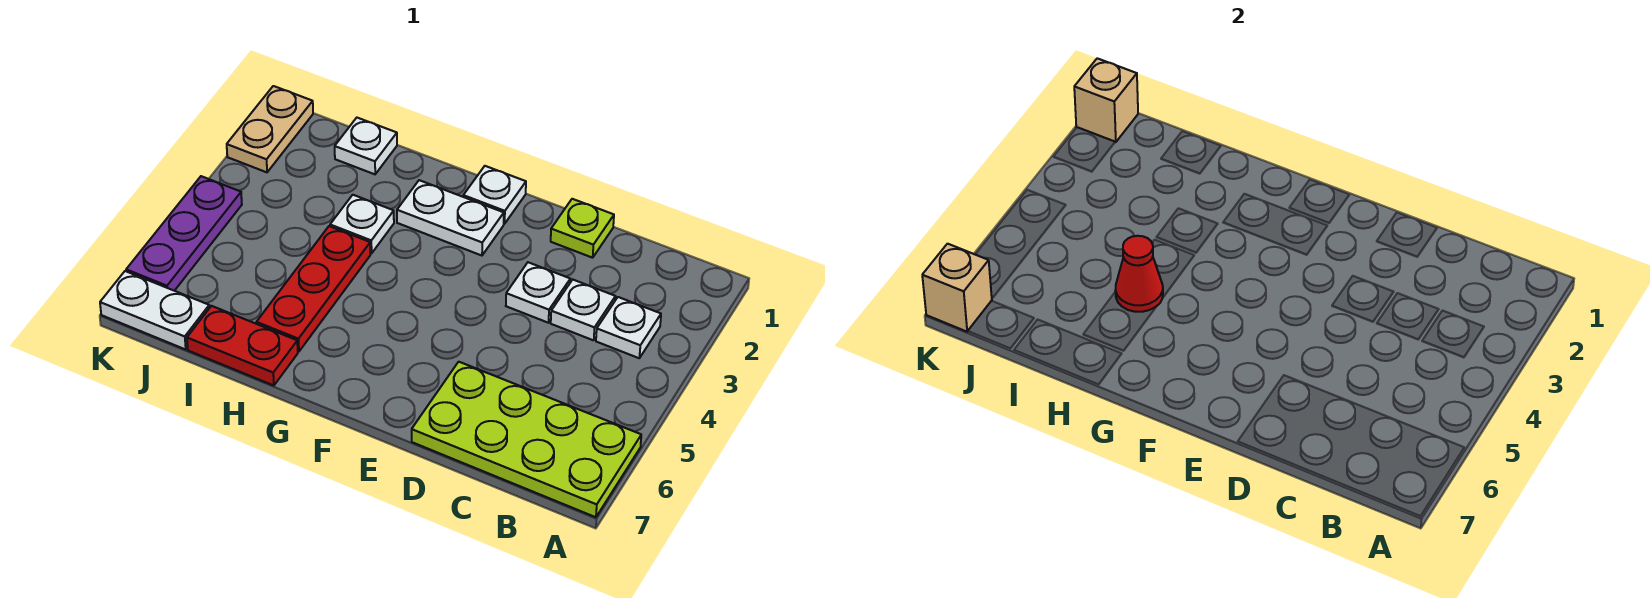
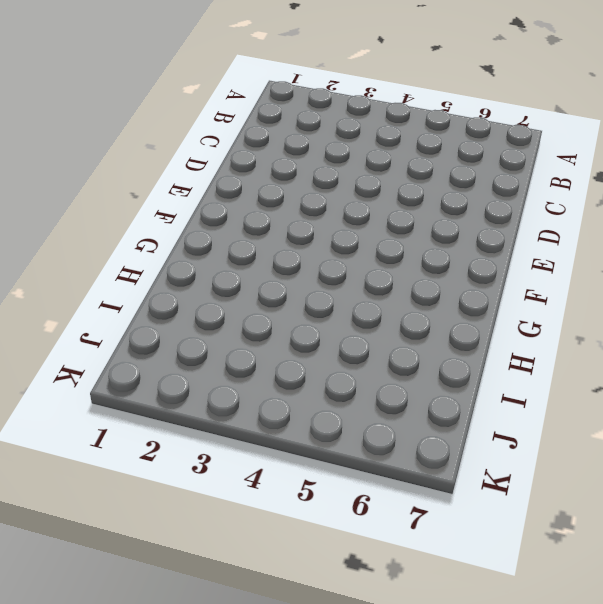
none -> lime 2x4 plate [412,362,641,517]
none -> white 1x1 plate [596,297,661,358]
none -> white 1x1 plate [551,280,616,340]

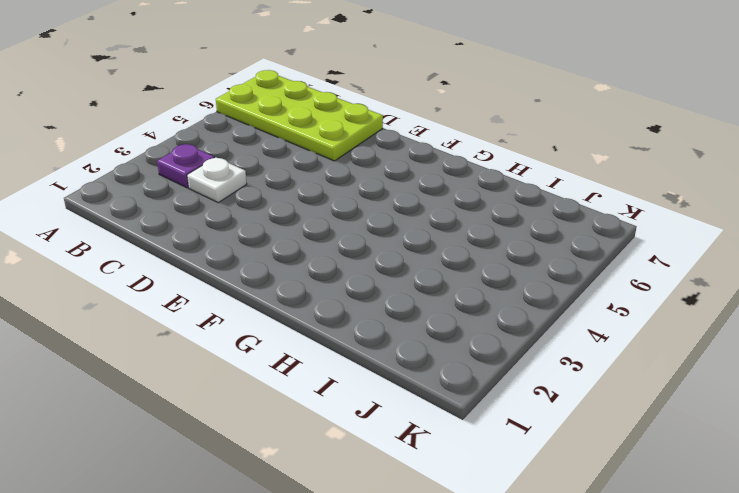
purple 1x1 plate [157,144,215,188] -> white 1x1 plate [596,297,661,358]
none -> lime 1x1 plate [551,199,614,258]
none -> white 1x1 plate [506,262,570,323]
none -> white 1x1 plate [463,166,526,224]

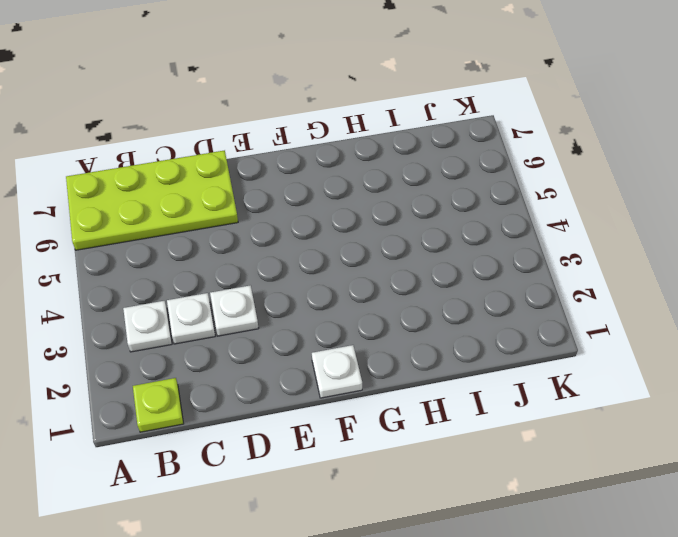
lime 1x1 plate [133,378,183,432] -> lime 1x1 plate moved to [551,199,614,258]
none -> white 1x2 plate [397,180,504,256]
none -> white 1x1 plate [330,195,394,254]
none -> red 1x3 plate [256,226,370,352]

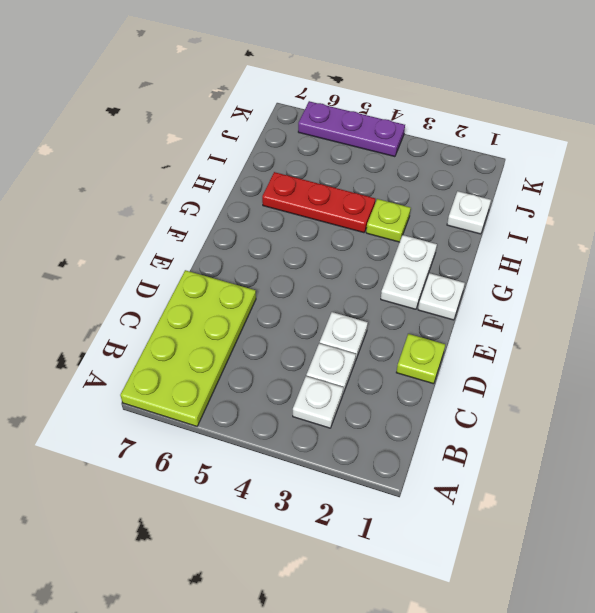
lime 1x1 plate [366,199,411,242] -> white 1x1 plate [330,195,394,254]
none -> red 1x2 plate [187,306,298,386]
none -> white 1x2 plate [100,271,209,349]
none -> tan 1x2 plate [227,86,313,172]

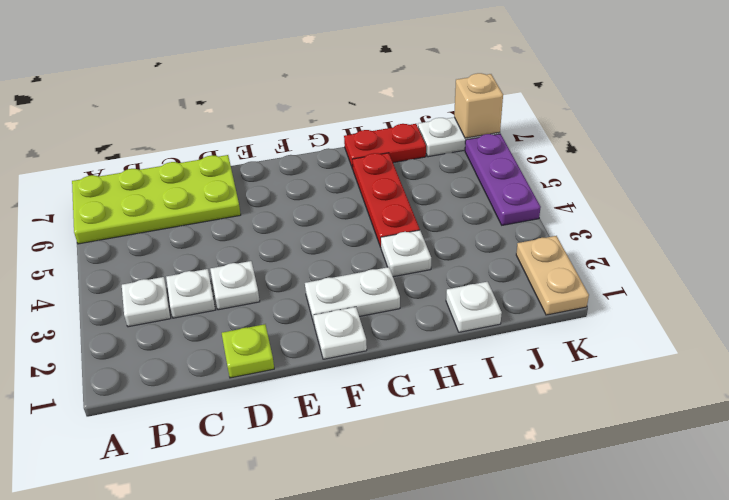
none -> red 1x1 cone [1115,236,1163,312]
none -> tan 1x1 brick [1074,58,1138,142]

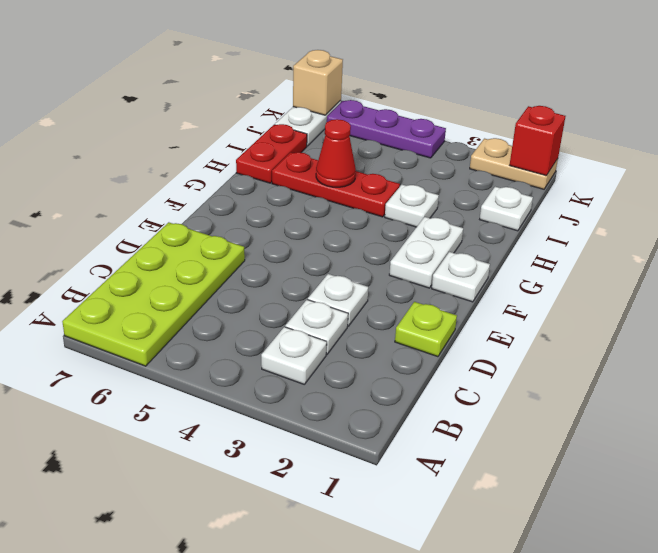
red 1x1 brick [510,106,565,176] -> tan 1x1 brick [1074,58,1138,142]

